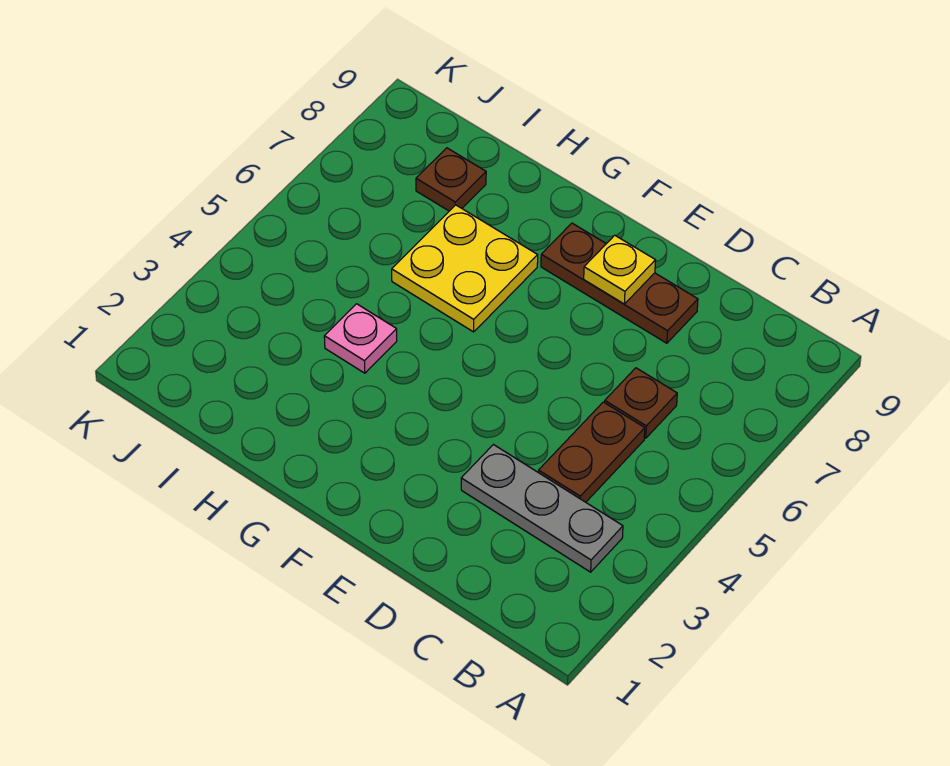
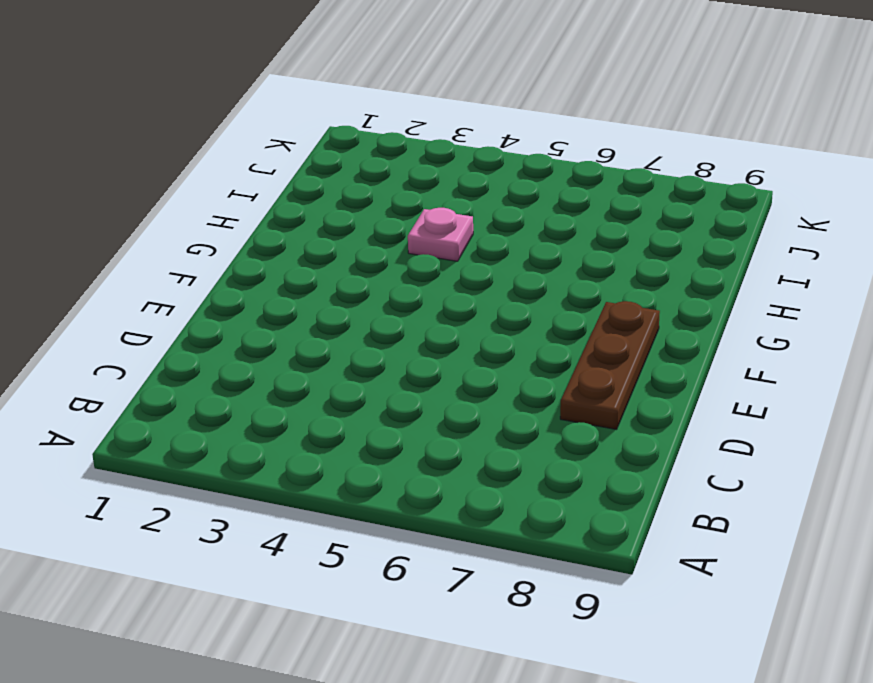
none -> grey 1x3 plate [461,445,623,572]
none -> brown 1x2 plate [538,402,645,502]

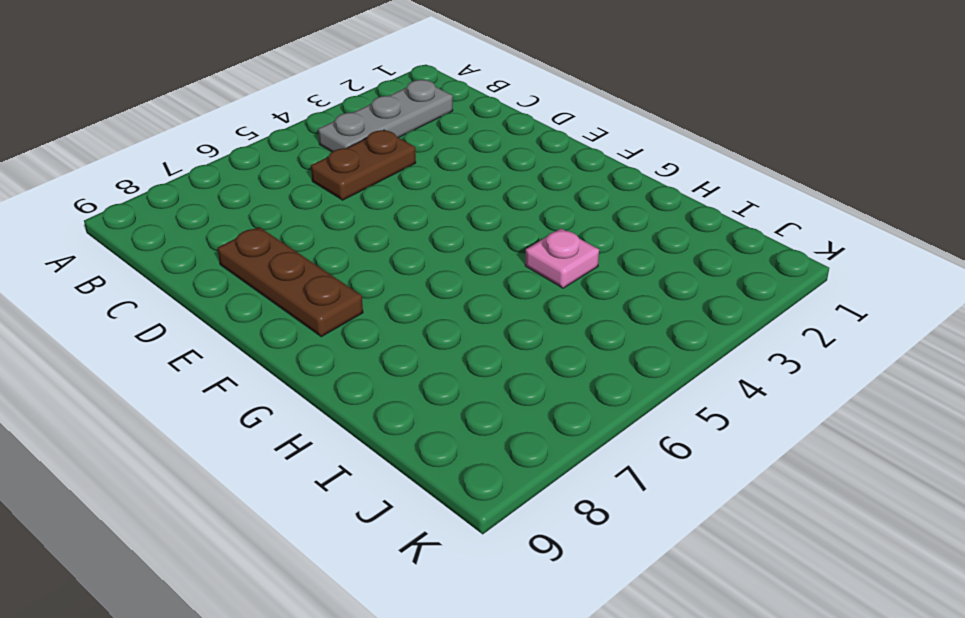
grey 1x3 plate [318,80,453,152] -> grey 1x3 plate turned to [461,445,623,572]
none -> brown 1x1 plate [605,368,677,438]
none -> yellow 2x2 plate [392,205,538,332]

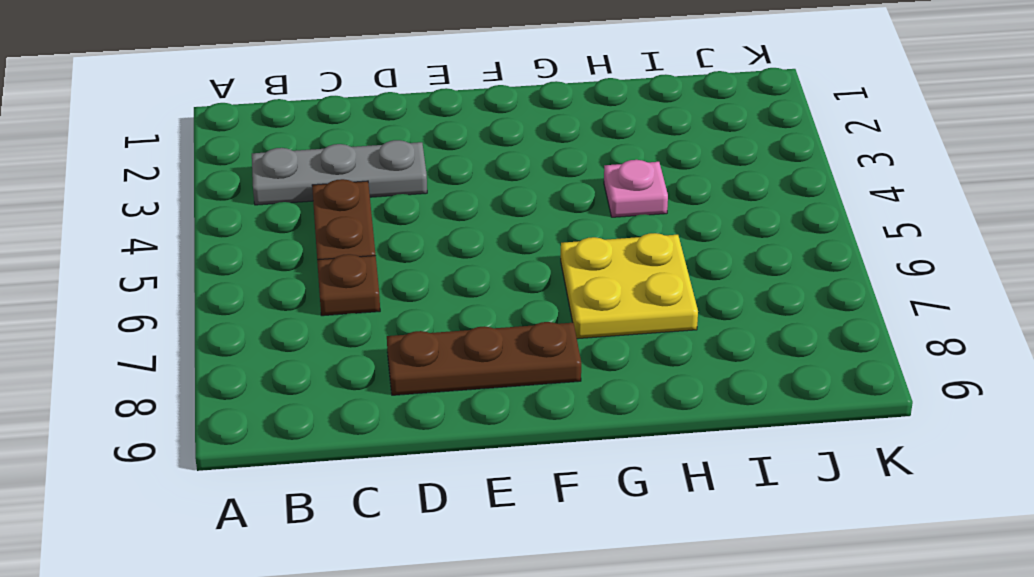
none -> brown 1x1 plate [416,148,486,211]
none -> yellow 1x1 plate [584,235,656,304]

